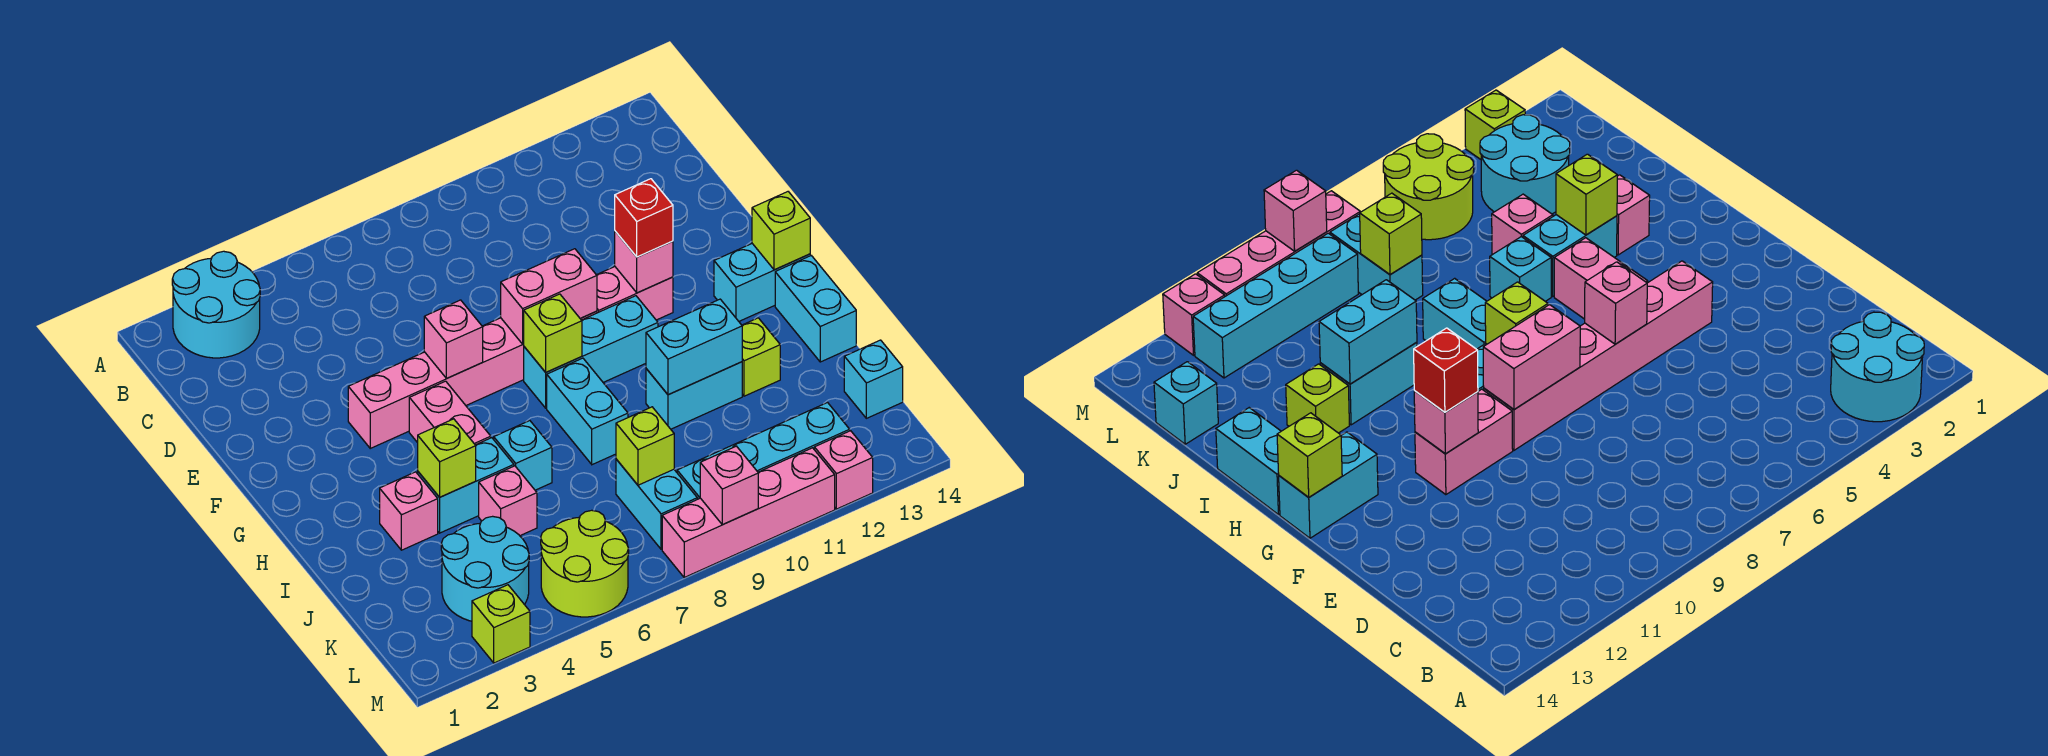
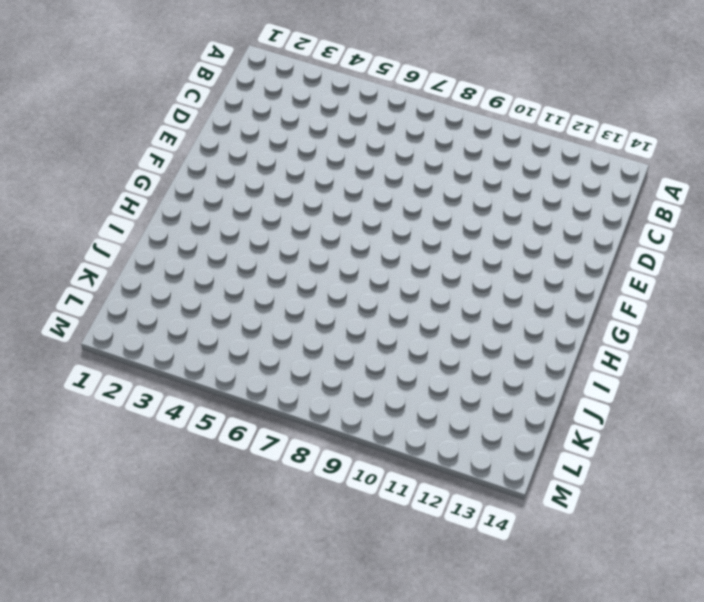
none -> cyan 2x2 round brick [172,251,260,358]
none -> pink 1x6 brick [348,311,597,448]
none -> pink 1x2 brick [597,267,673,320]
none -> pink 1x2 brick [409,381,491,445]

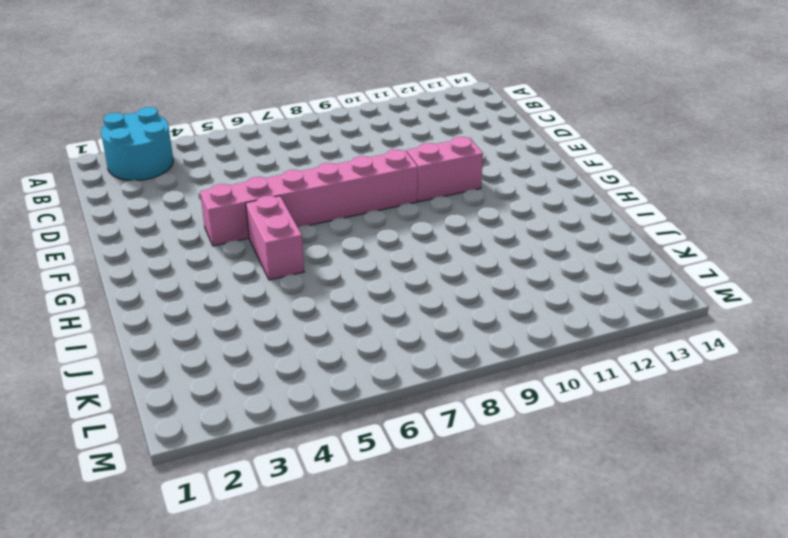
none -> cyan 1x3 brick [524,296,658,408]
none -> cyan 1x2 brick [714,244,810,321]
none -> cyan 1x2 brick [547,358,628,465]
none -> cyan 1x2 brick [775,256,856,362]

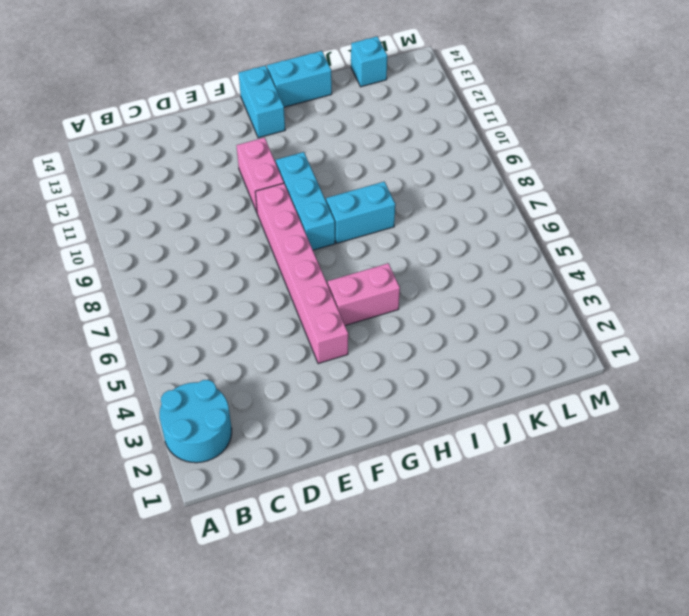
none -> pink 1x1 brick [380,472,438,550]
none -> cyan 1x2 brick [418,438,514,533]
none -> cyan 1x1 brick [494,421,552,490]
none -> cyan 1x2 brick [646,362,742,429]

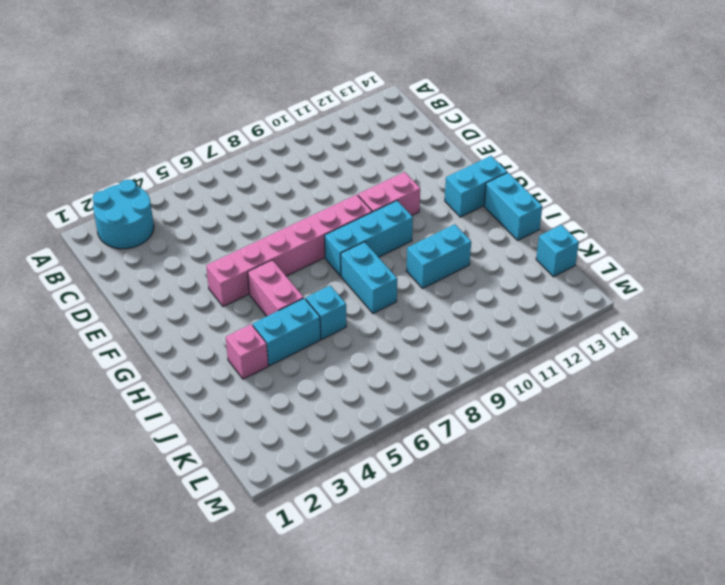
none -> lime 1x1 brick [742,318,780,396]
none -> pink 1x1 brick [479,466,537,536]
none -> cyan 2x2 round brick [441,516,529,621]
none -> cyan 1x2 brick [616,459,697,549]

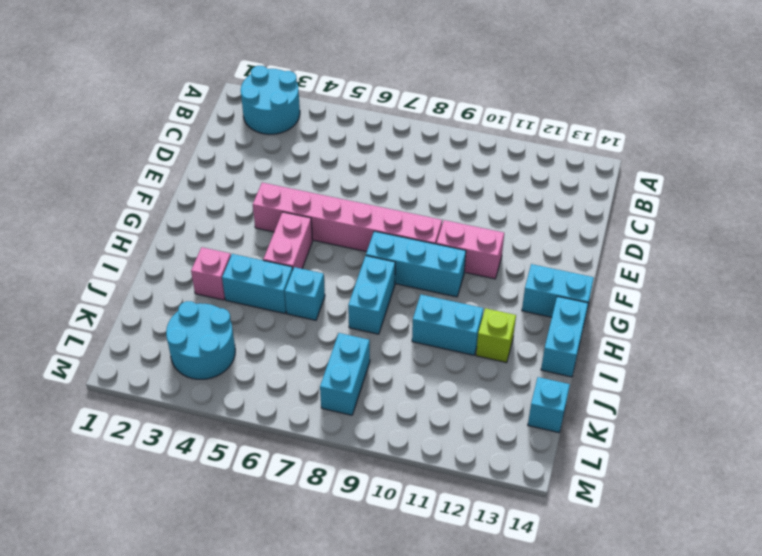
none -> pink 1x1 brick [479,466,537,536]
none -> lime 2x2 round brick [541,510,629,617]
none -> cyan 1x4 brick [677,403,850,499]
none -> lime 1x1 brick [472,585,530,663]

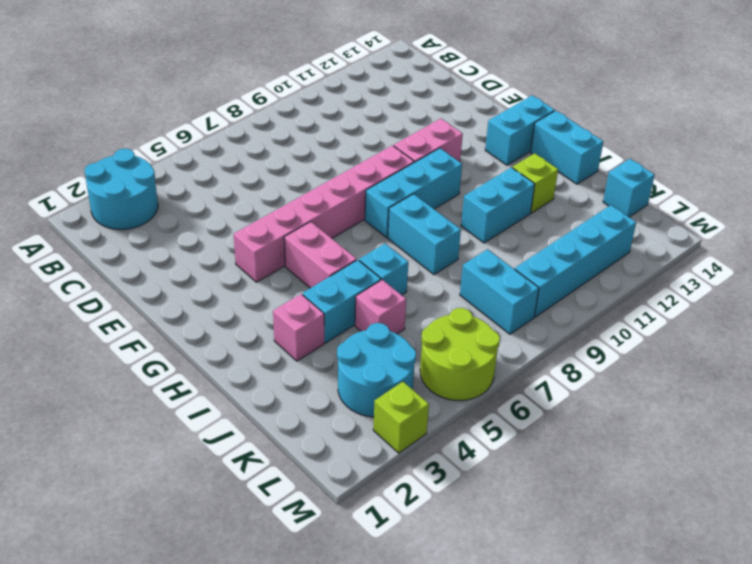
none -> pink 1x4 brick [662,448,835,577]
none -> pink 1x1 brick [814,431,873,509]
none -> pink 1x1 brick [424,300,483,378]
none -> pink 1x2 brick [501,249,597,344]

